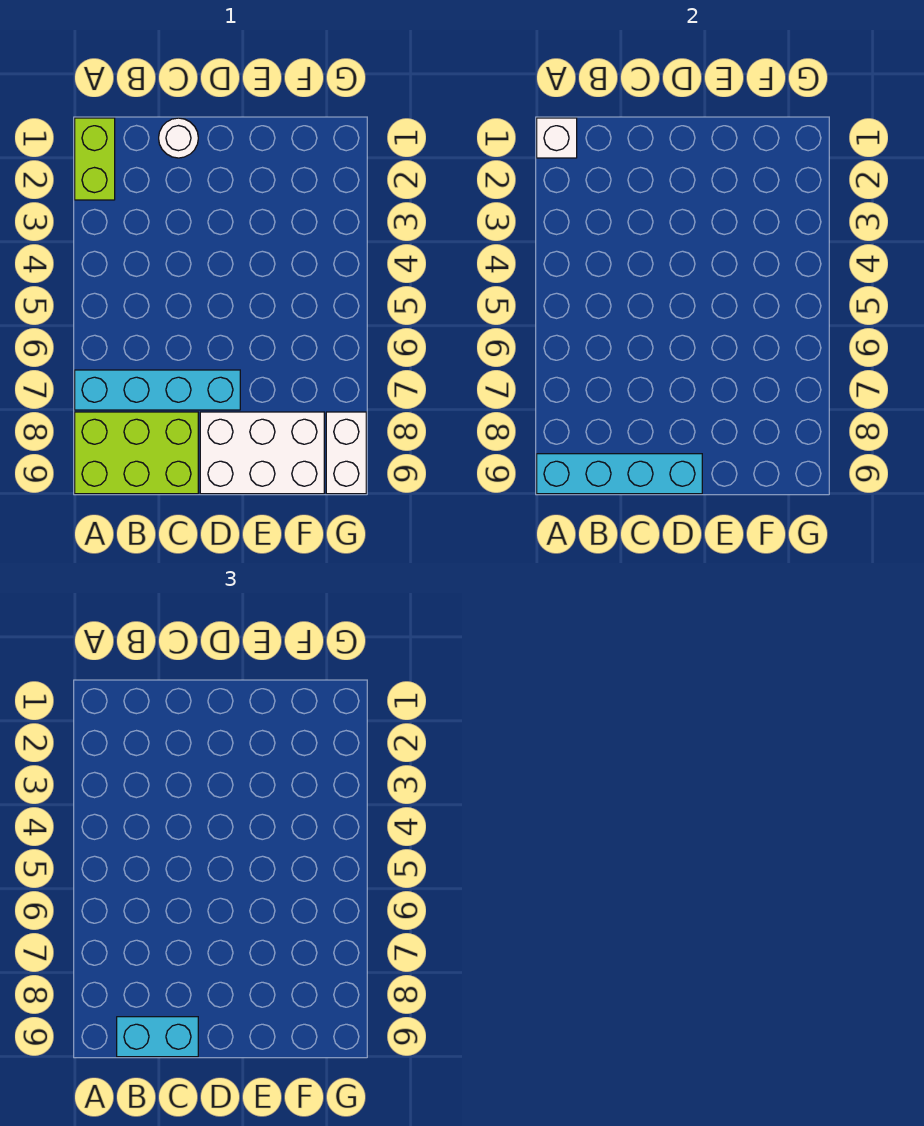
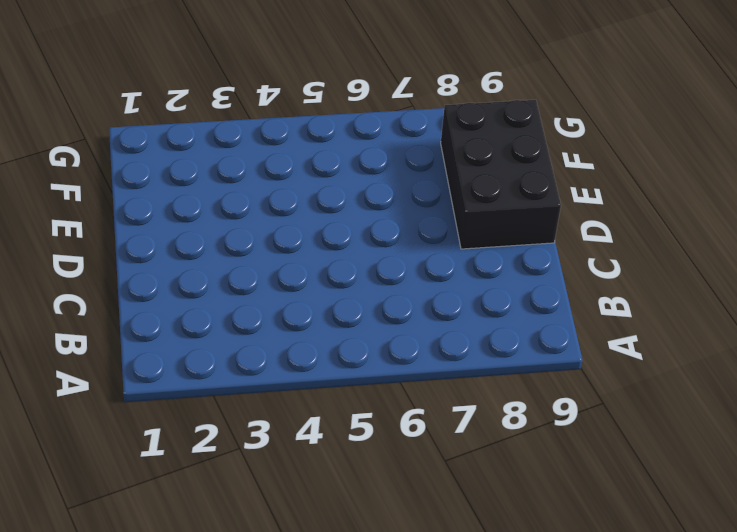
black 2x3 brick [441,100,561,249] -> white 2x3 brick [200,412,324,494]
none -> lime 1x2 brick [75,118,115,200]
none -> cyan 1x4 brick [75,370,240,410]

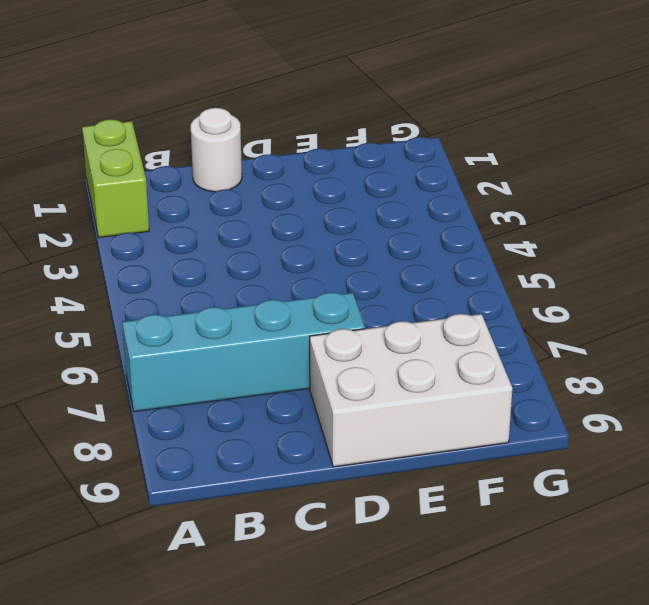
none -> lime 2x3 brick [75,412,198,494]
none -> white 1x2 brick [326,412,366,494]

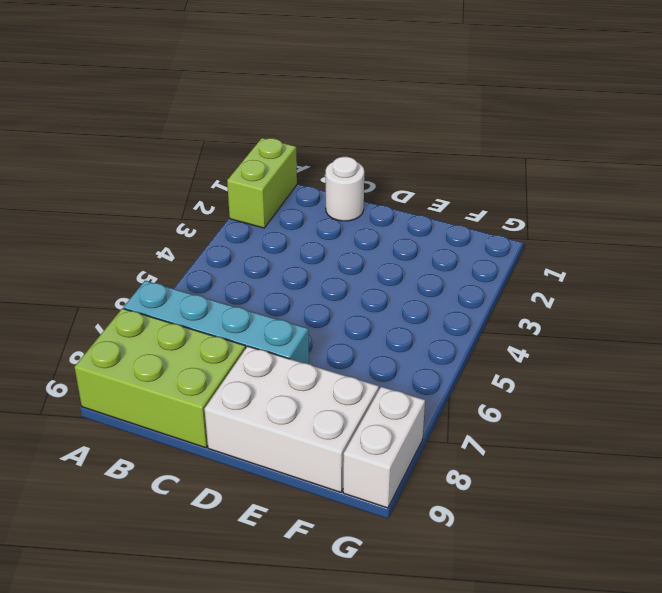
none -> white 1x1 brick [537,118,577,158]
none -> cyan 1x4 brick [537,454,702,494]

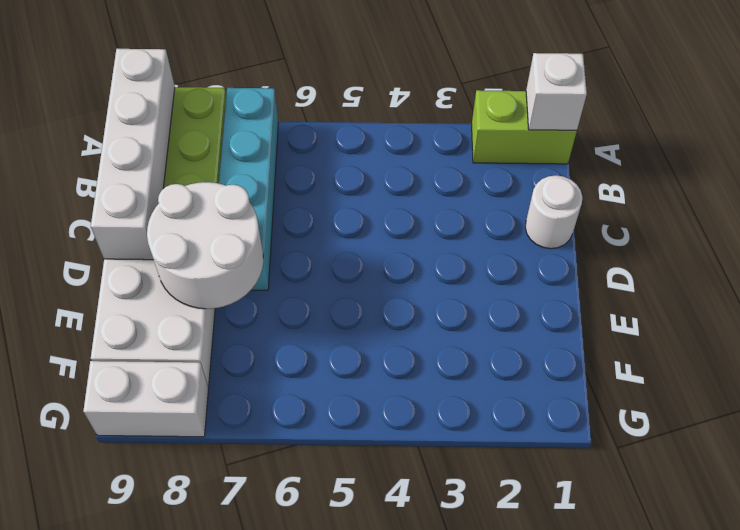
white 1x4 brick [91,49,175,260] -> cyan 1x4 brick [537,454,702,494]
white 2x2 round brick [147,182,263,309] -> none
none -> cyan 1x2 brick [117,1017,198,1057]

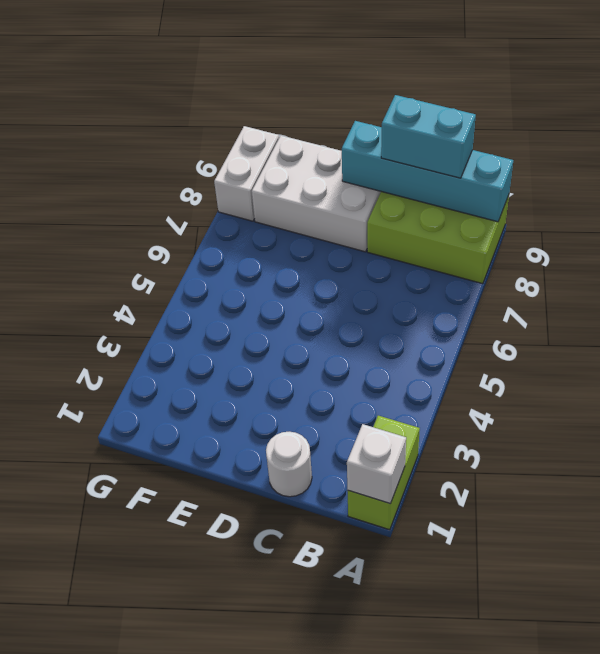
none -> cyan 1x4 brick [75,370,240,410]

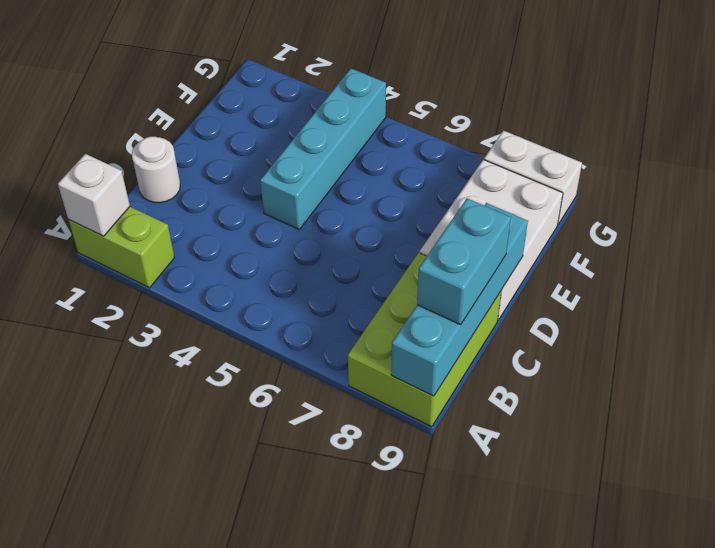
cyan 1x4 brick [260,69,386,229] -> cyan 1x4 brick moved to [75,370,240,410]

